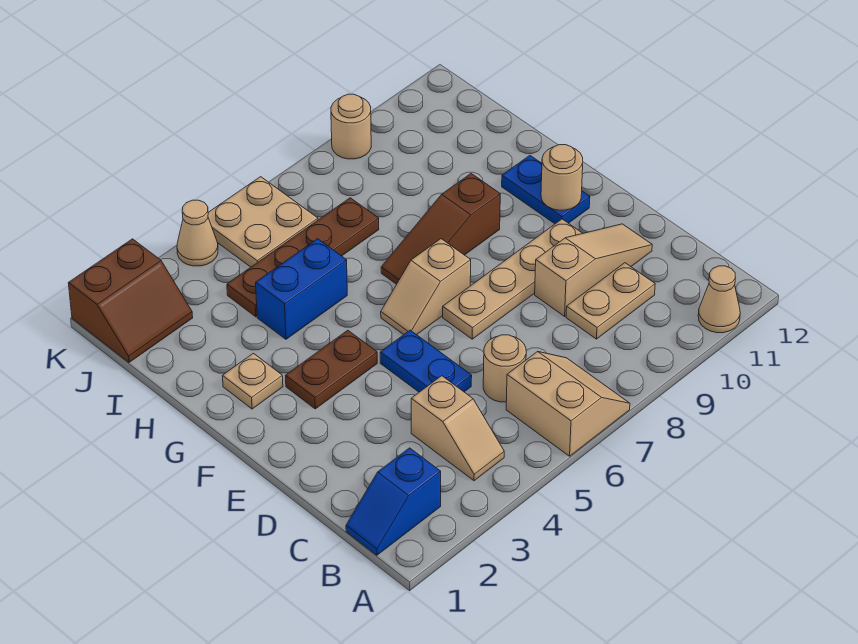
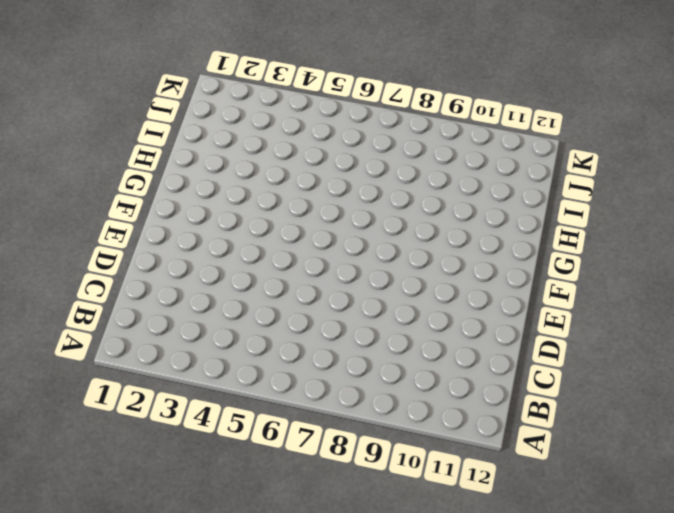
none -> tan 2x2 slope [506,351,630,456]
none -> tan 1x1 cone [698,266,740,333]
none -> blue 1x2 slope [346,448,441,555]

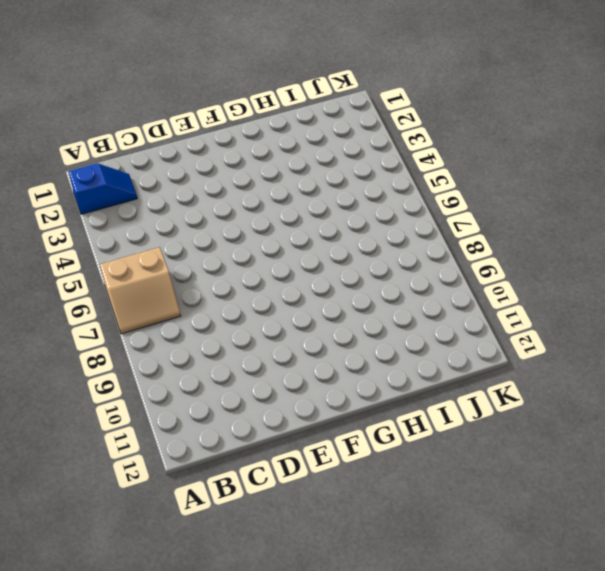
blue 1x2 slope [69,163,137,214] -> blue 1x2 slope turned to [346,448,441,555]
none -> tan 1x1 cone [698,266,740,333]
none -> tan 1x2 slope [411,376,504,481]
none -> tan 1x1 round brick [483,335,526,402]

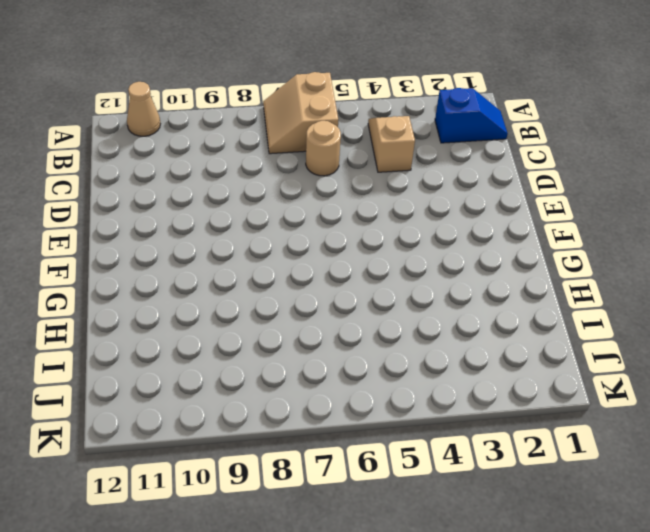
none -> tan 1x2 plate [566,263,655,339]
none -> blue 1x2 plate [380,330,472,392]
none -> tan 1x3 slope [535,224,652,316]

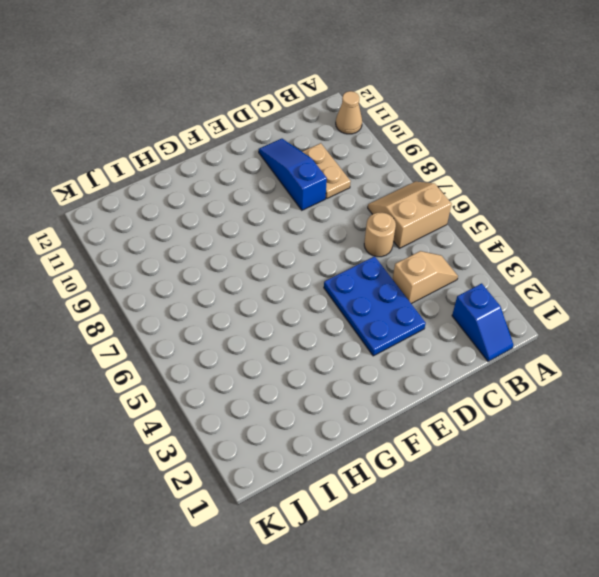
blue 2x3 plate [324,256,426,356] -> blue 1x2 plate [380,330,472,392]
blue 1x3 slope [259,139,327,210] -> tan 1x3 slope [535,224,652,316]
none -> tan 1x4 plate [443,219,583,339]
none -> brown 1x2 plate [286,330,377,409]
none -> tan 1x2 slope [381,239,471,335]

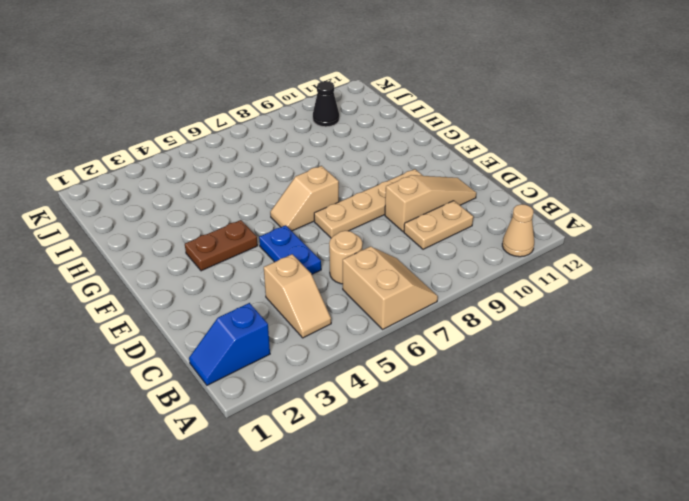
black 1x1 cone [313,81,339,127] -> none
none -> blue 1x2 plate [502,156,590,224]
none -> tan 1x1 plate [223,353,283,409]
none -> brown 1x3 slope [381,174,500,284]

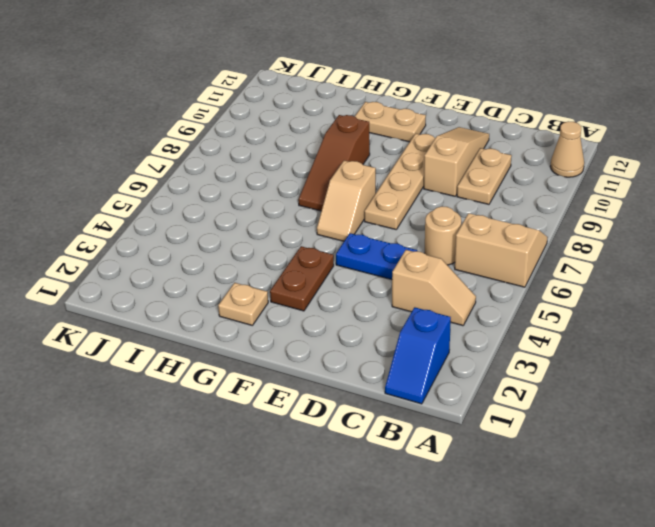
tan 1x2 plate [355,102,426,142] -> blue 1x2 plate [502,156,590,224]
none -> blue 1x2 brick [256,239,347,339]
none -> brown 1x4 plate [227,198,379,317]
none -> brown 2x2 slope [69,239,193,362]

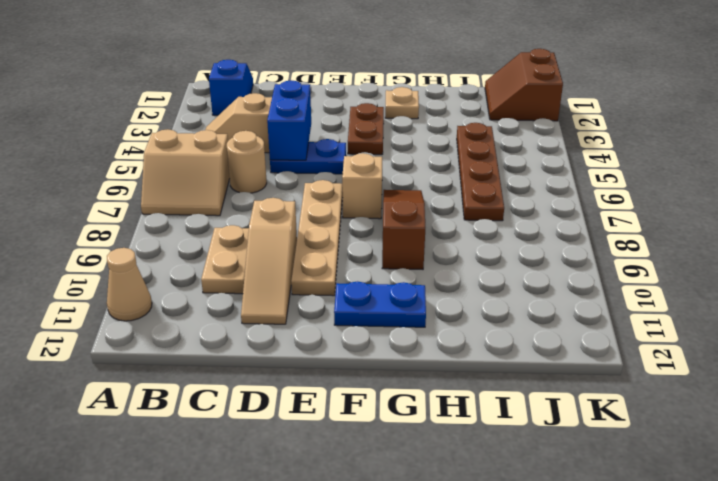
blue 1x2 brick [267,80,311,160] -> blue 1x2 brick moved to [256,239,347,339]
none -> tan 2x2 plate [208,177,318,267]
none -> tan 1x1 cone [177,200,218,266]
none -> tan 1x1 round brick [331,94,371,159]

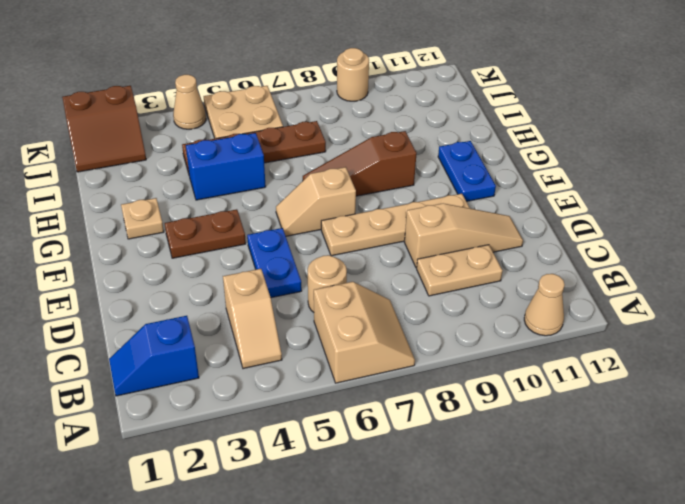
none -> tan 1x1 round brick [541,145,583,210]

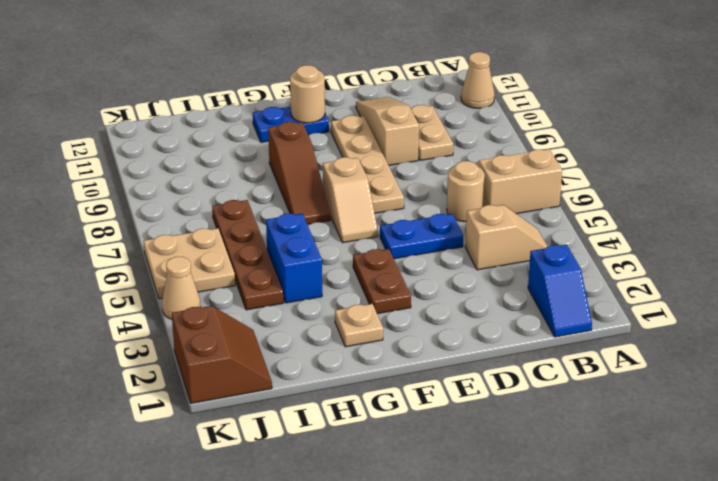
none -> tan 1x1 round brick [331,94,371,159]

